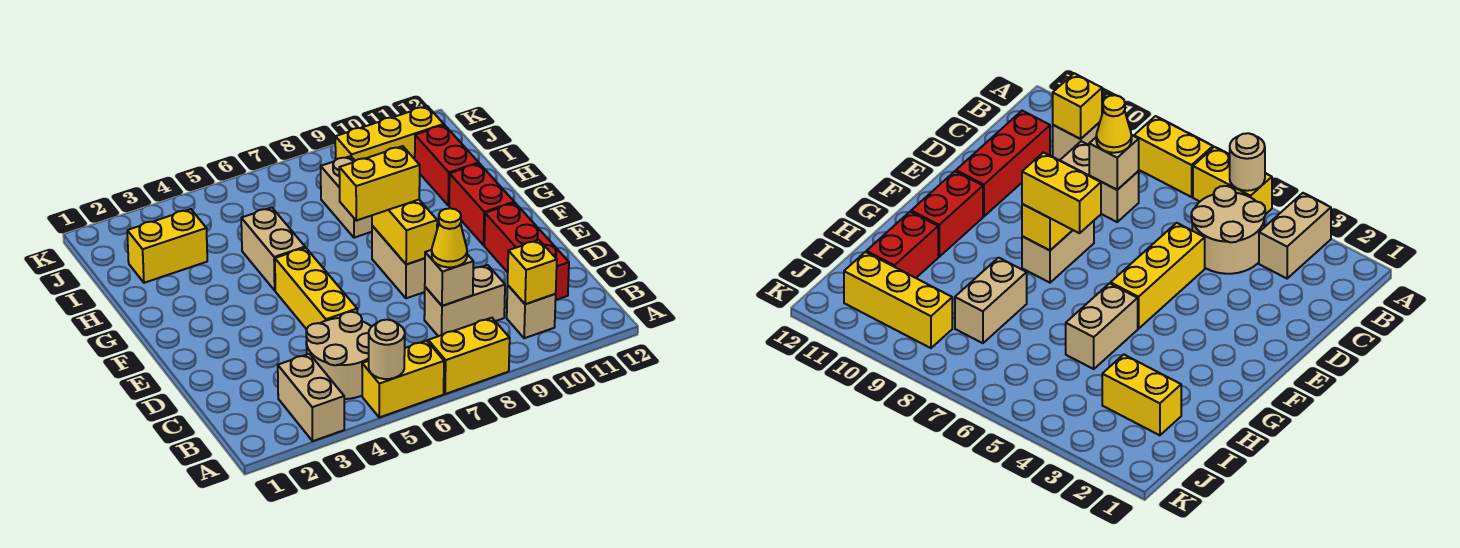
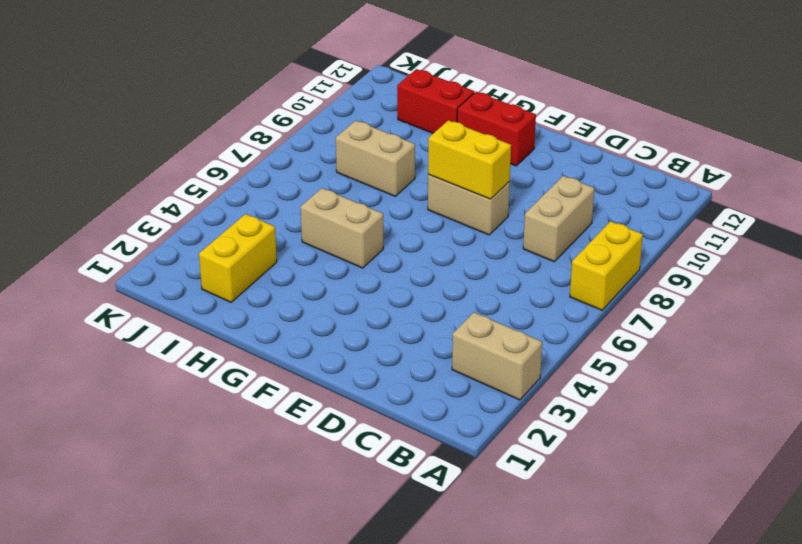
none -> yellow 1x2 brick [362,341,444,417]
none -> tan 2x2 round brick [306,312,371,399]
none -> tan 1x1 brick [507,286,556,338]

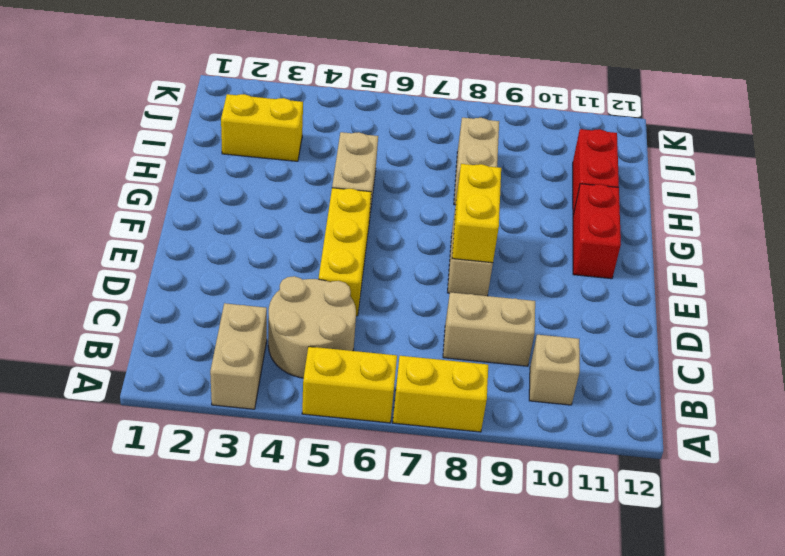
none -> red 1x3 brick [484,203,569,300]
none -> yellow 1x3 brick [335,106,444,161]
none -> tan 1x1 round brick [369,320,405,379]

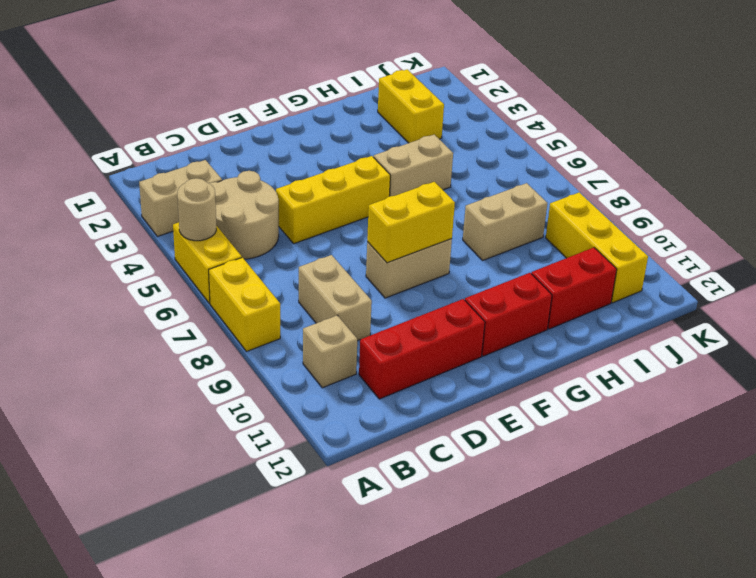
none -> yellow 1x1 brick [508,240,557,304]
none -> tan 1x1 brick [425,250,473,306]
none -> yellow 1x1 cone [432,208,467,267]

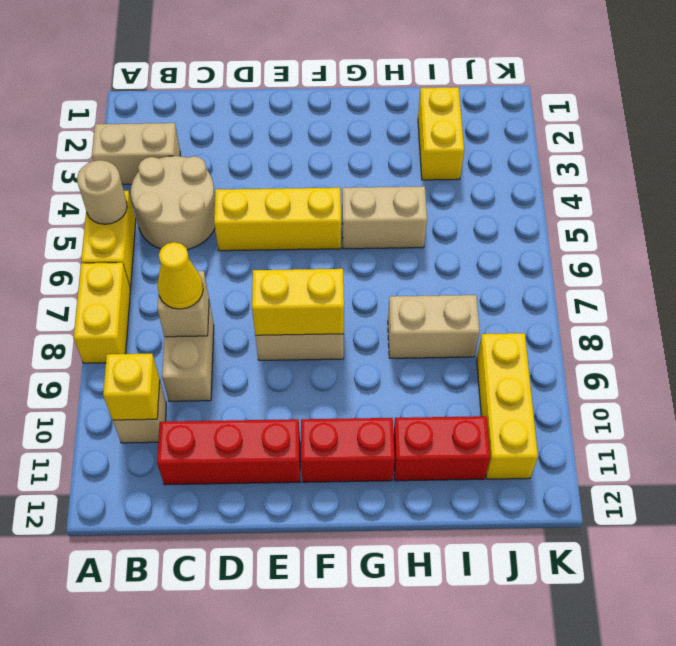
none -> yellow 1x2 brick [339,146,420,221]

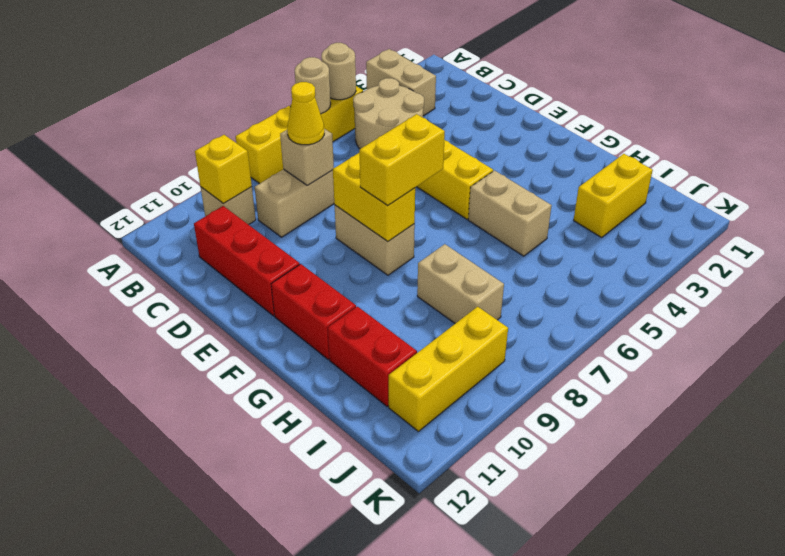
tan 1x1 round brick [295,57,331,114] -> none

